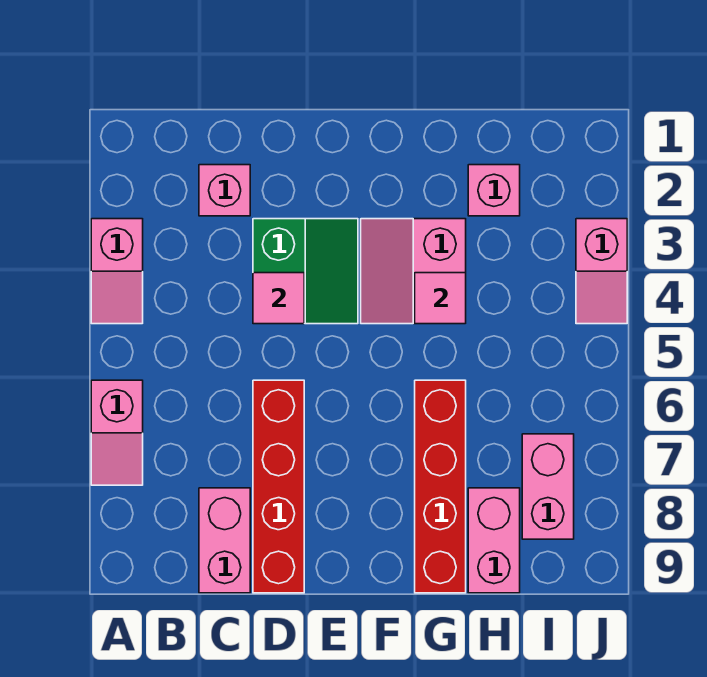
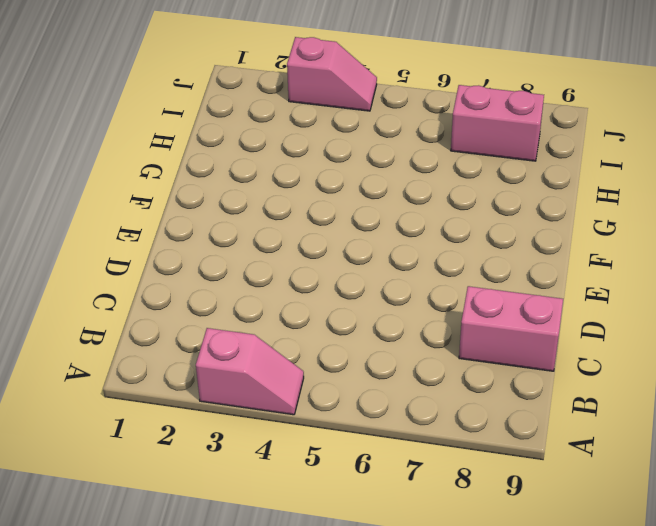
none -> pink 1x2 slope [91,380,143,485]
none -> pink 1x1 brick [199,165,250,216]
none -> green 2x2 slope [253,219,358,324]

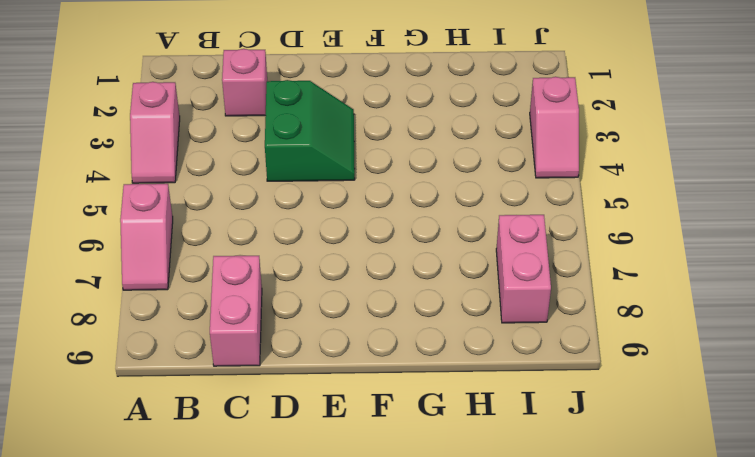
none -> red 1x4 brick [253,380,304,593]
none -> pink 2x2 slope [361,219,466,324]
none -> red 1x4 brick [415,380,466,593]

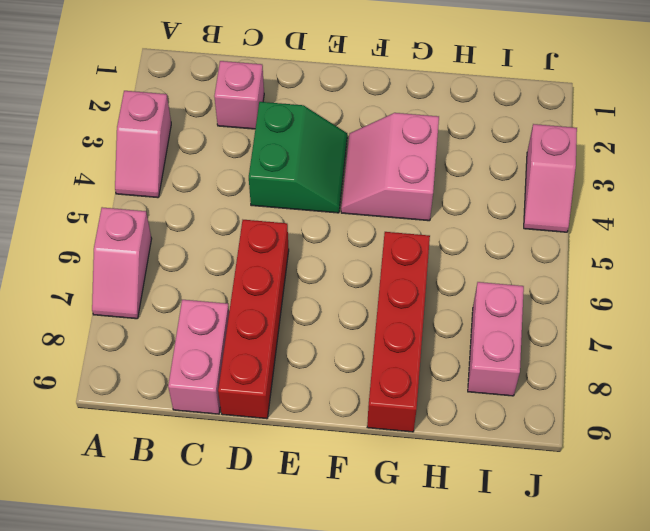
none -> pink 1x1 brick [468,165,520,216]
none -> pink 1x2 brick [468,488,520,593]
none -> pink 1x1 tile [253,273,304,324]

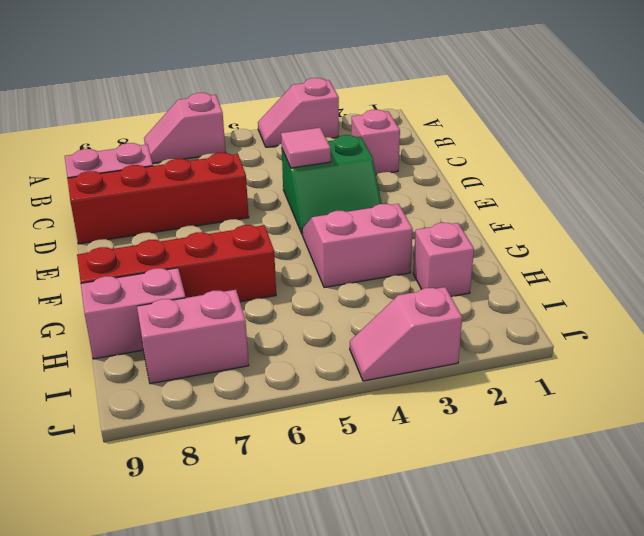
none -> pink 1x1 tile [415,273,466,324]

